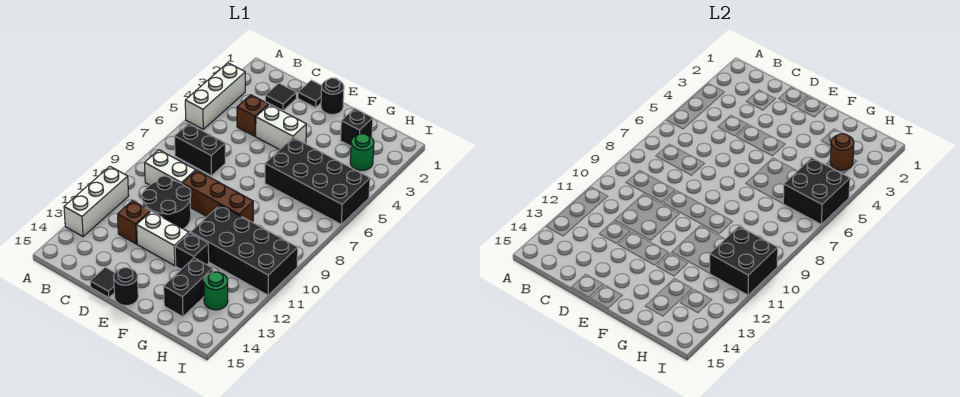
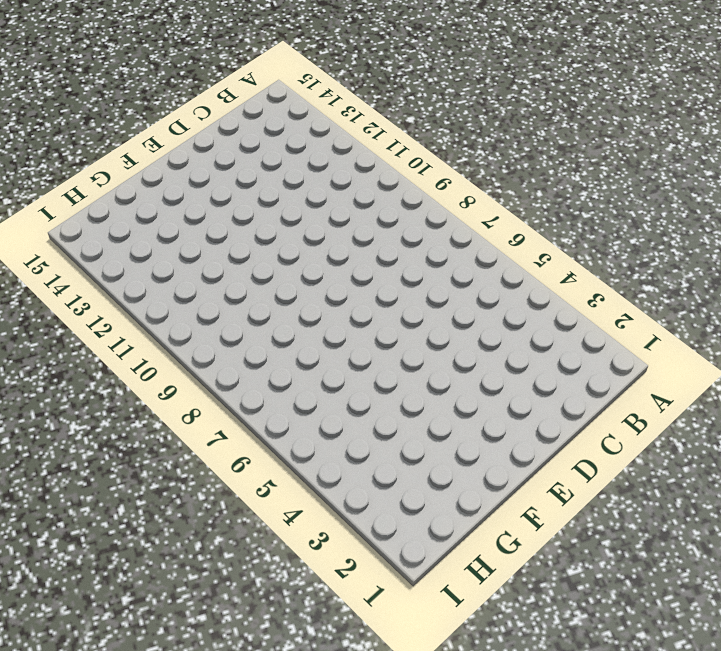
none -> white 1x3 brick [185,63,245,129]
none -> white 1x3 brick [64,167,129,237]
none -> black 1x2 brick [175,124,225,176]

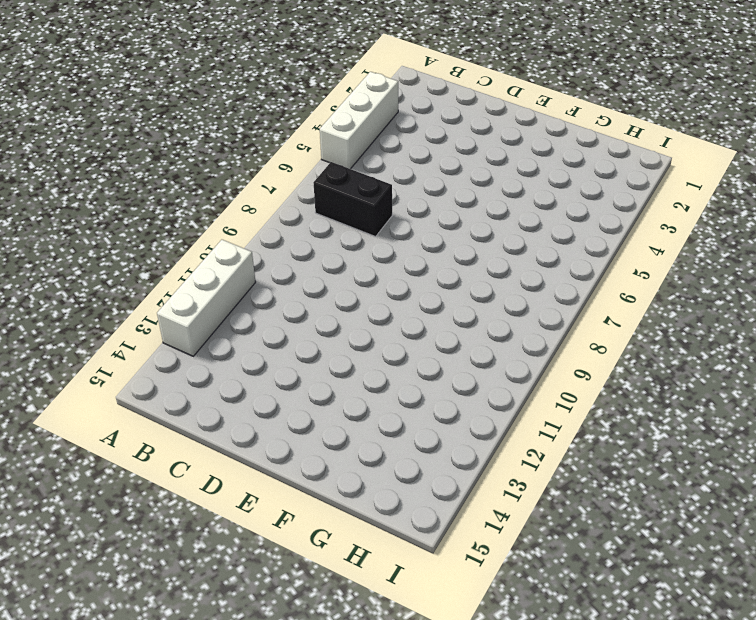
none -> white 1x2 brick [145,150,196,185]
none -> black 1x1 tile [265,83,296,111]
none -> brown 1x1 brick [237,95,269,136]

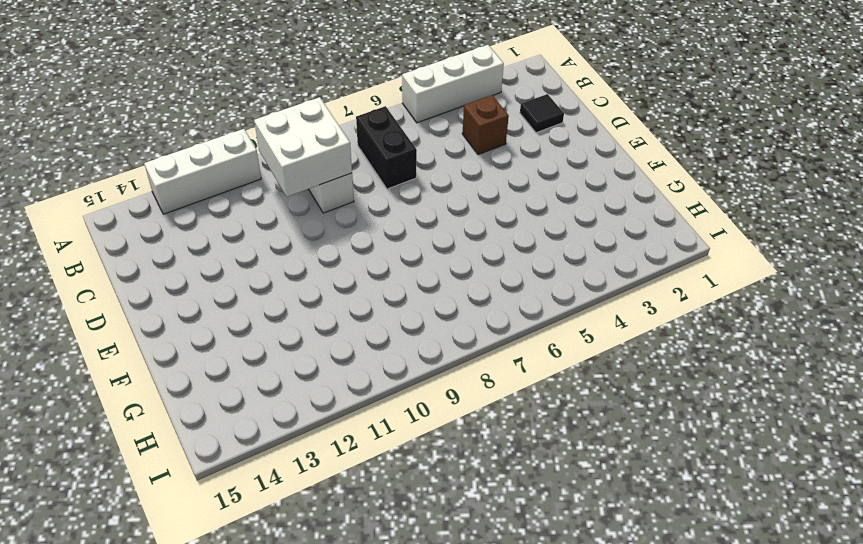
white 2x2 brick [254,97,352,197] -> none
none -> black 2x2 round brick [142,176,191,229]
none -> brown 1x1 brick [118,201,150,244]
none -> black 1x1 tile [298,80,322,108]

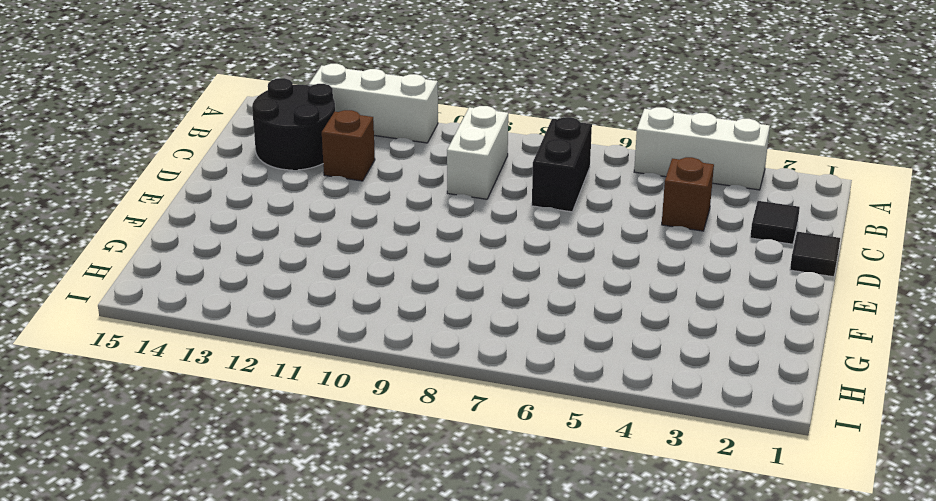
black 2x2 round brick [252,78,335,170] -> black 2x2 round brick moved to [142,176,191,229]
none -> white 1x2 brick [256,105,306,150]
none -> brown 1x3 brick [182,170,253,222]
none -> white 1x2 brick [137,211,189,266]

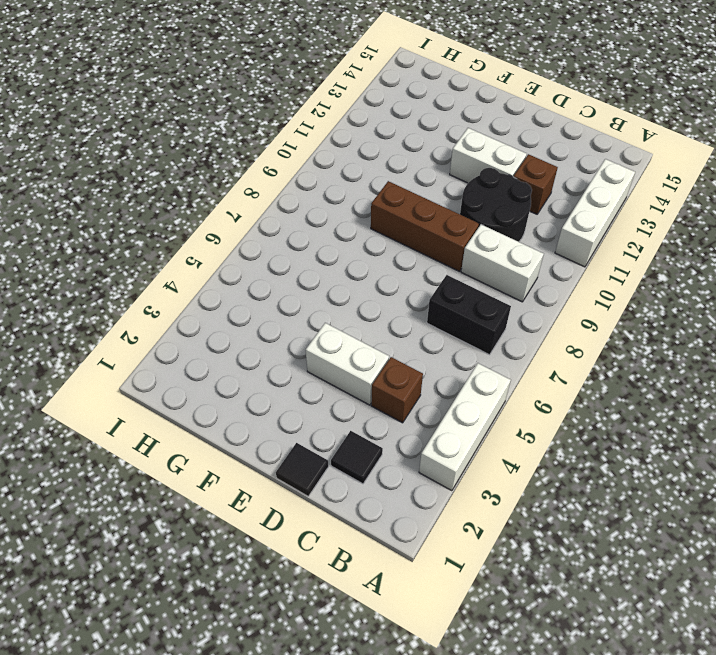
none -> black 1x1 tile [90,267,115,298]
none -> black 1x1 round brick [321,78,344,115]
none -> black 1x1 round brick [114,268,138,306]

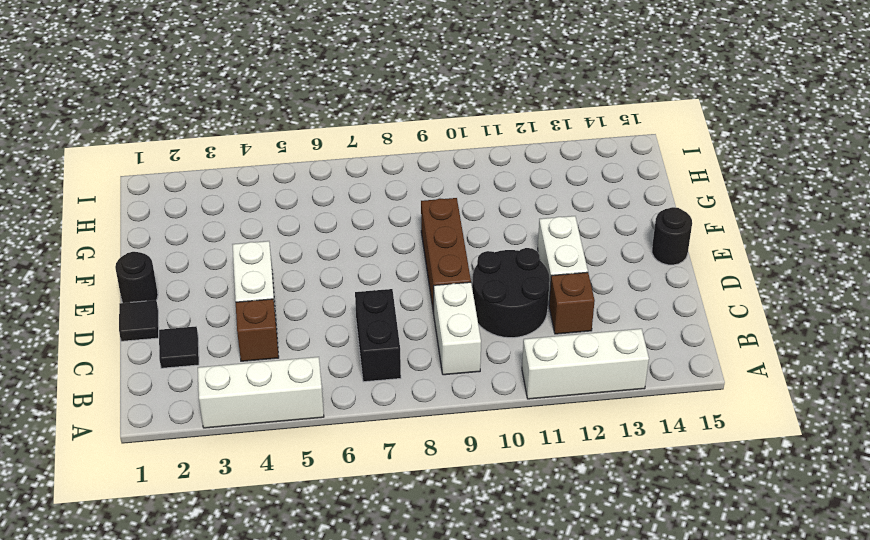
none -> black 1x1 tile [90,267,115,298]
none -> black 2x4 brick [265,138,370,224]
none -> black 2x4 brick [191,205,298,295]

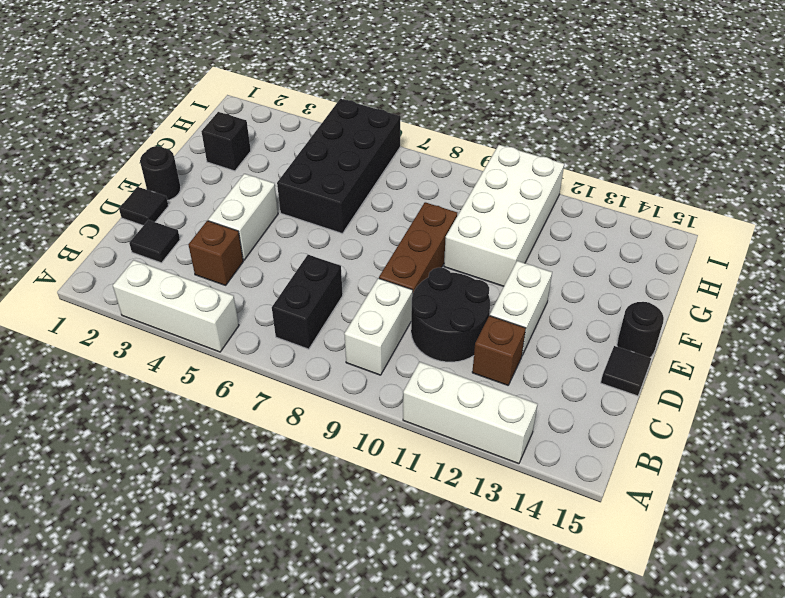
white 2x4 brick [444,145,564,286] -> black 2x4 brick [191,205,298,295]
none -> black 1x1 brick [175,233,209,269]
none -> black 1x2 brick [164,258,213,317]
none -> green 1x1 round brick [350,134,374,171]

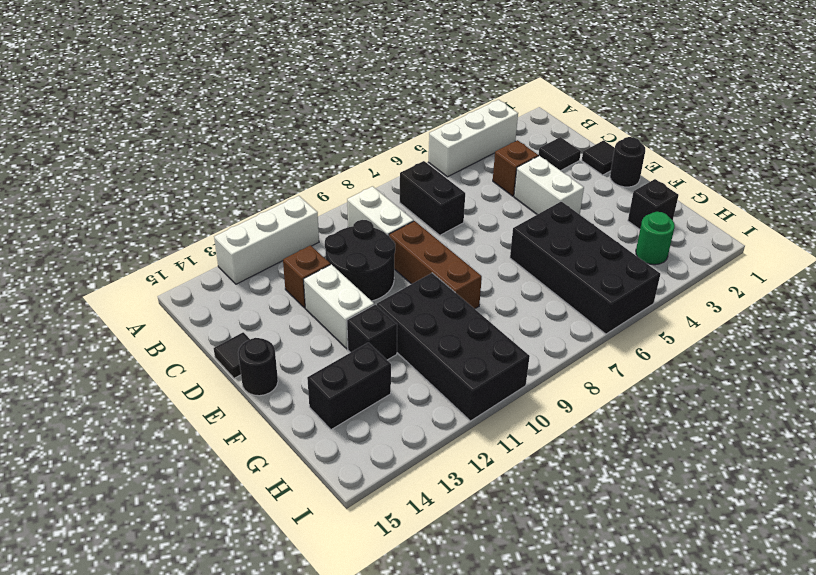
none -> green 1x1 round brick [204,272,228,310]
none -> brown 1x1 round brick [830,134,854,170]
none -> black 2x2 brick [783,158,850,224]

